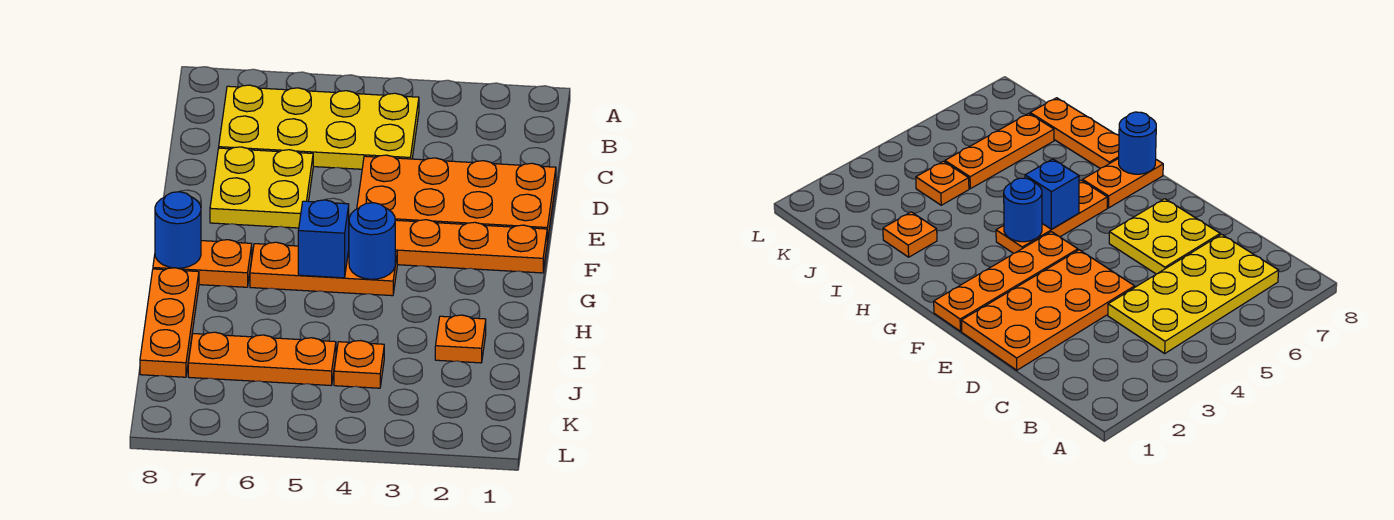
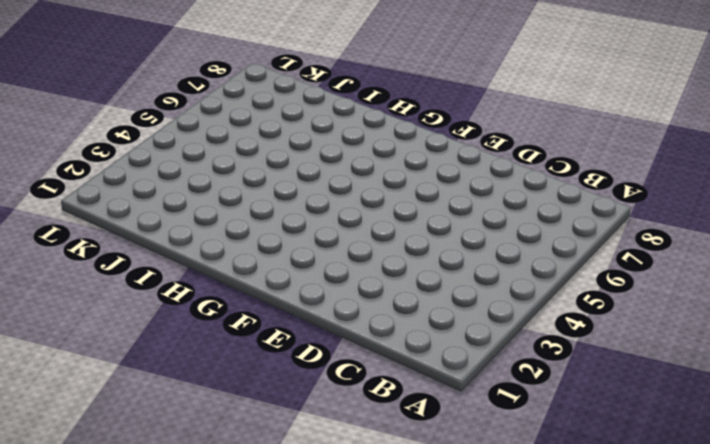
none -> yellow 2x4 plate [219,85,419,169]
none -> orange 2x4 plate [357,155,556,242]
none -> yellow 2x2 plate [210,147,313,228]

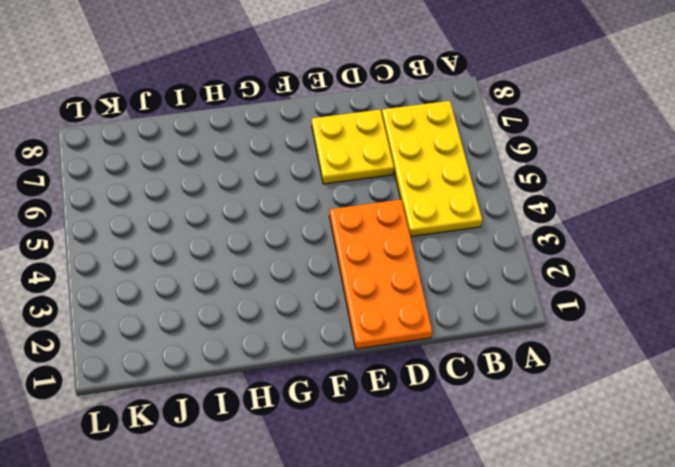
none -> orange 1x4 plate [395,220,547,273]
none -> orange 1x3 plate [250,242,397,296]
none -> orange 1x2 plate [153,240,252,287]

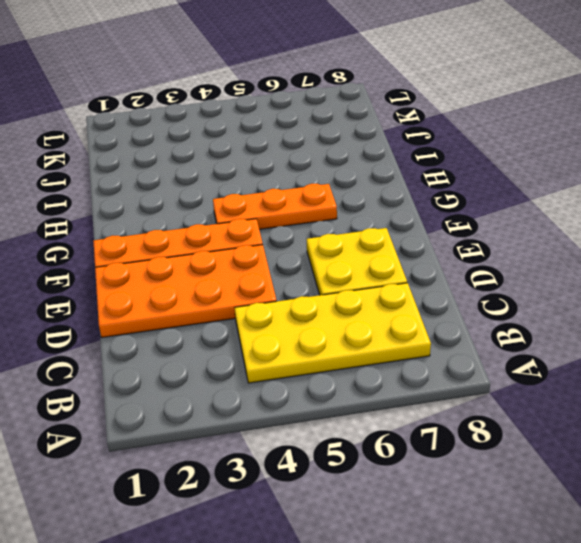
none -> orange 1x2 plate [153,240,252,287]
none -> orange 1x3 plate [140,268,199,377]
none -> orange 1x1 plate [435,315,486,363]

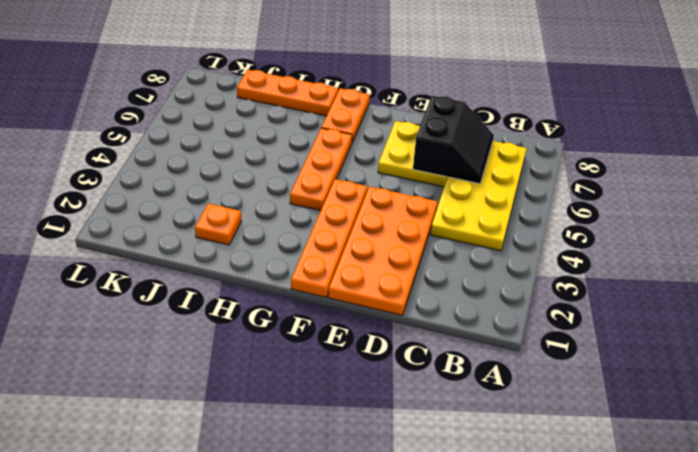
black 2x2 slope [413,96,494,184] -> none
none -> orange 1x1 plate [334,341,384,388]
none -> orange 1x3 plate [188,332,336,385]
none -> blue 1x1 round brick [349,203,395,279]

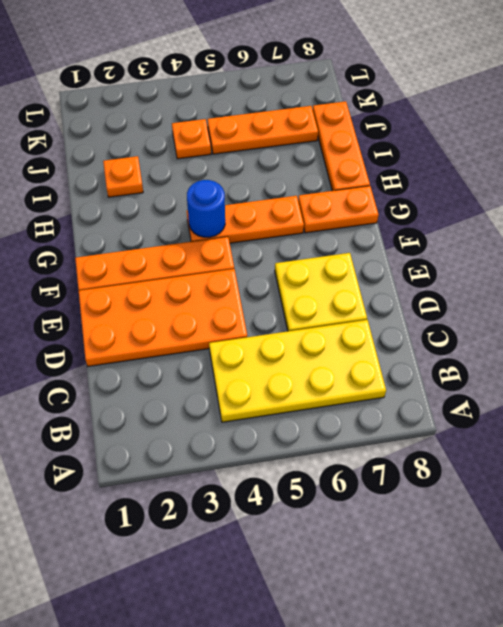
none -> blue 1x1 brick [298,200,349,278]
none -> blue 1x1 round brick [155,192,201,268]

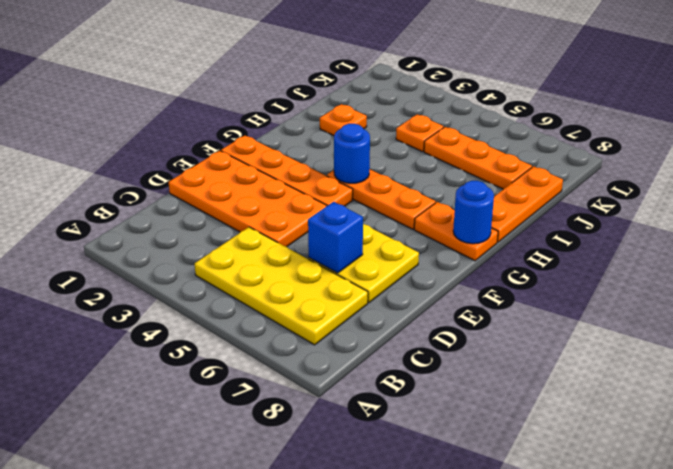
blue 1x1 brick [308,202,363,273] -> blue 1x1 brick moved to [298,200,349,278]

